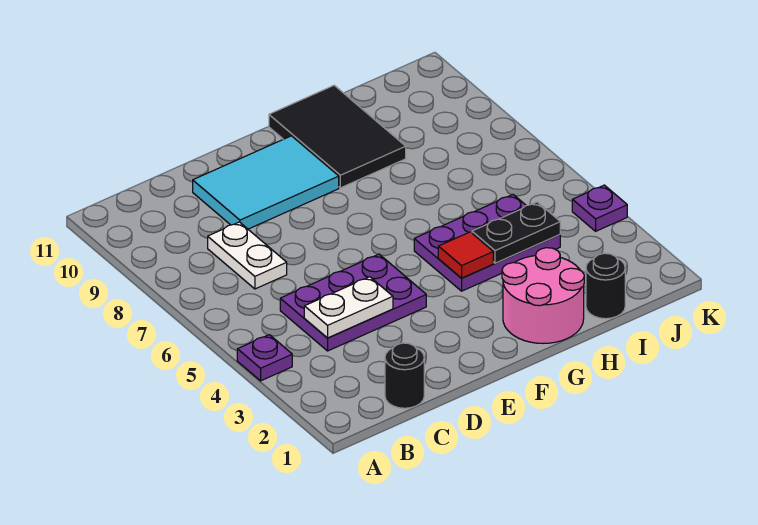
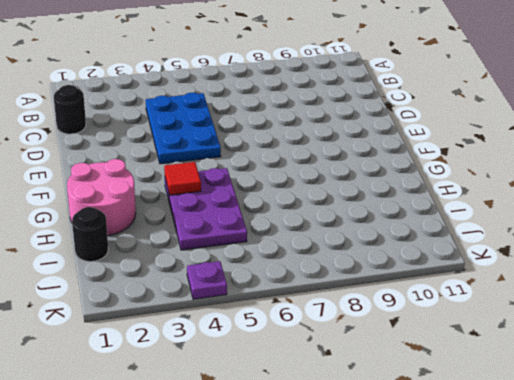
blue 2x3 plate [146,93,221,164] -> purple 2x3 plate [280,254,426,351]
none -> purple 1x1 plate [237,335,292,381]
none -> white 1x2 plate [208,222,287,289]
none -> cyan 2x3 tile [193,136,339,229]

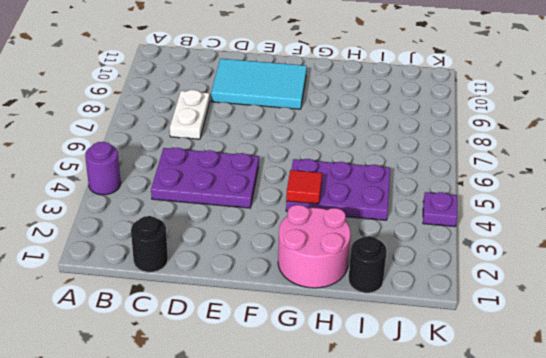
purple 1x1 round brick [85,142,121,195] -> purple 1x1 plate [237,335,292,381]
none -> black 2x3 tile [269,85,406,188]
none -> white 1x2 plate [304,277,393,338]
none -> black 1x2 plate [472,202,560,263]

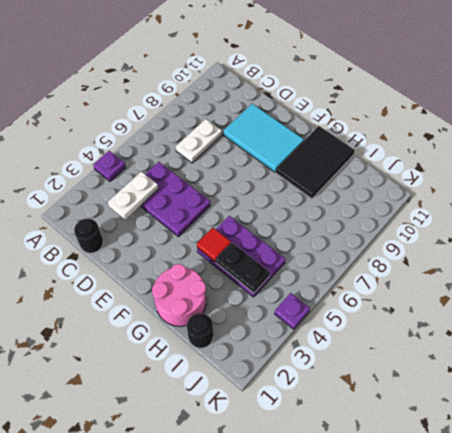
white 1x2 plate [108,172,158,220] -> white 1x2 plate turned to [304,277,393,338]

